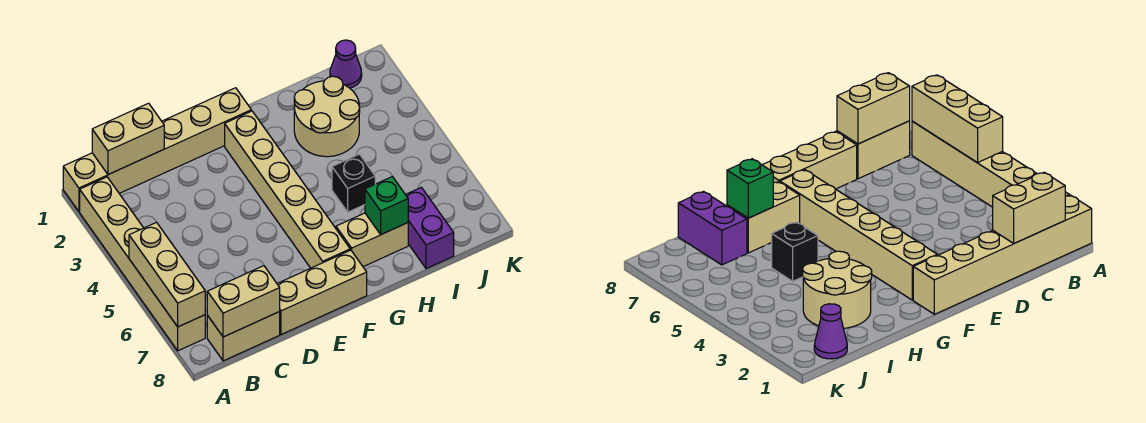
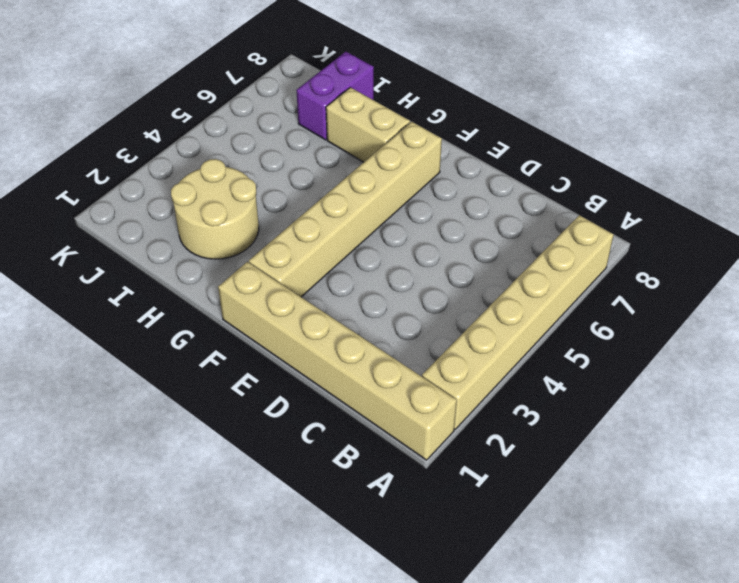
none -> tan 1x2 brick [207,312,280,361]
none -> tan 1x3 brick [277,250,367,335]
none -> black 1x1 brick [332,154,375,212]

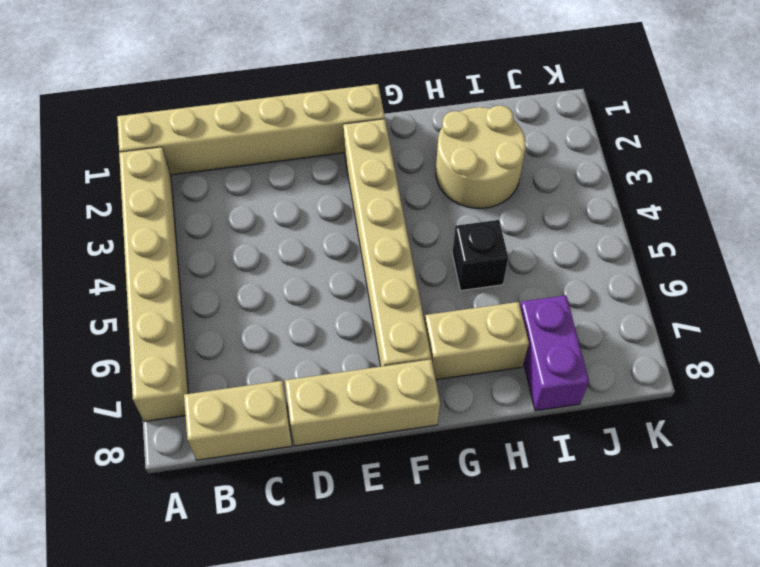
none -> purple 1x1 cone [330,40,362,88]
none -> tan 1x3 brick [129,222,205,327]
none -> tan 1x2 brick [92,103,164,175]

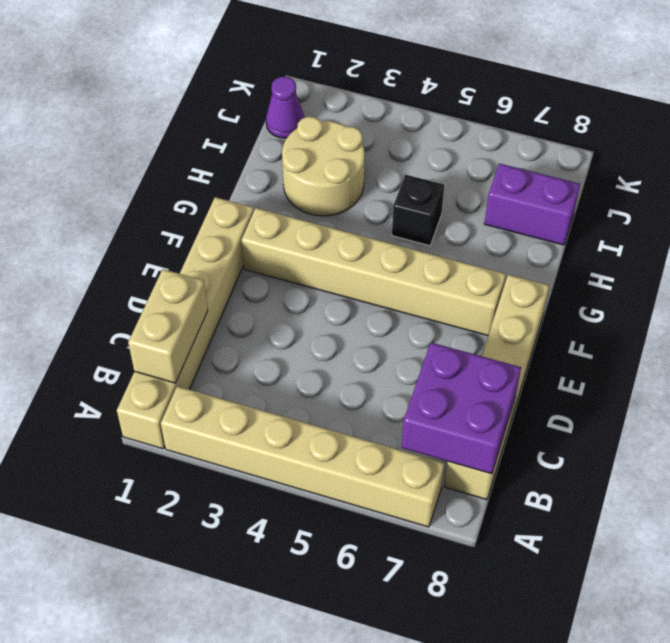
purple 2x2 brick [402,343,521,474] -> tan 1x2 brick [207,266,280,337]
none -> tan 1x2 brick [336,213,408,267]
none -> tan 1x3 brick [129,222,205,327]
none -> green 1x1 brick [365,177,408,234]

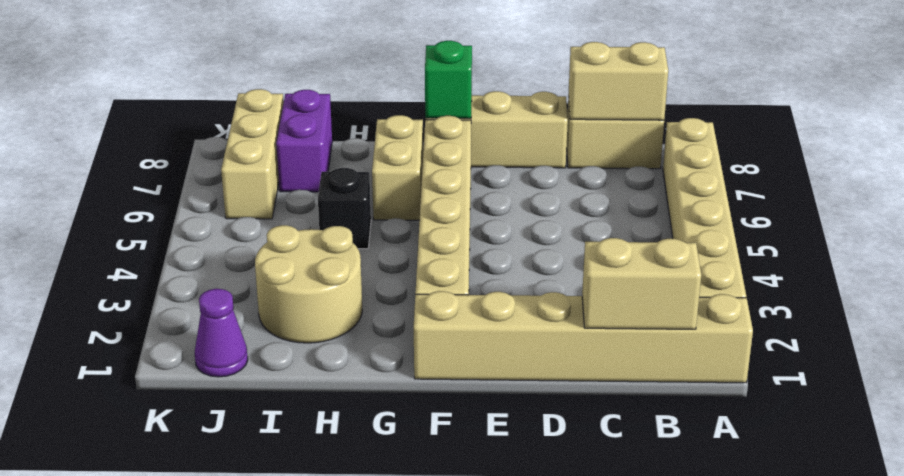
green 1x1 brick [425,41,472,118] -> green 1x1 brick moved to [365,177,408,234]
tan 1x2 brick [372,115,423,220] -> tan 1x2 brick turned to [336,213,408,267]
tan 1x3 brick [221,89,284,219] -> tan 1x3 brick moved to [129,222,205,327]

